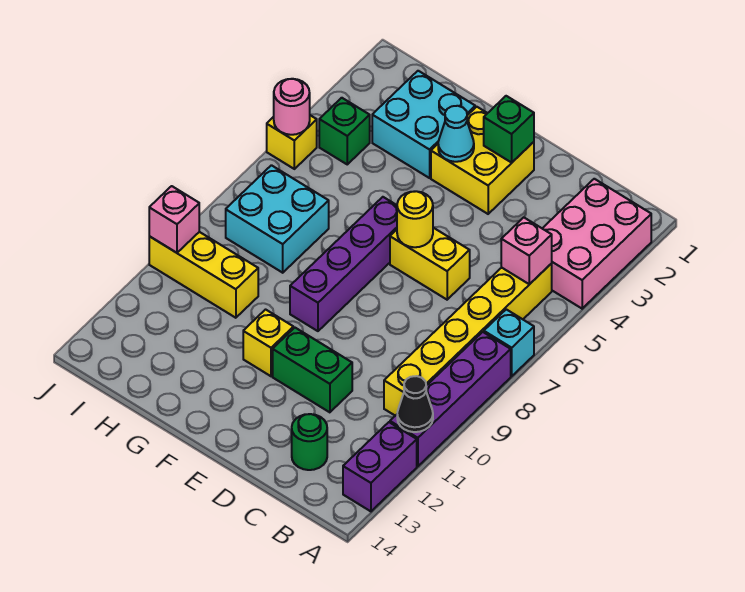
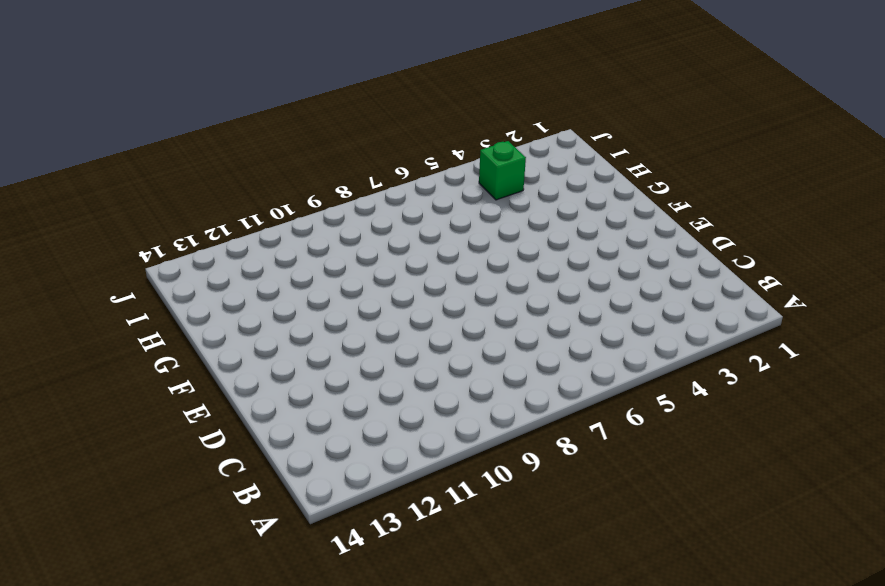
none -> pink 2x3 brick [542,179,651,309]
none -> cyan 1x1 brick [484,309,534,376]
none -> purple 1x4 brick [390,332,511,466]

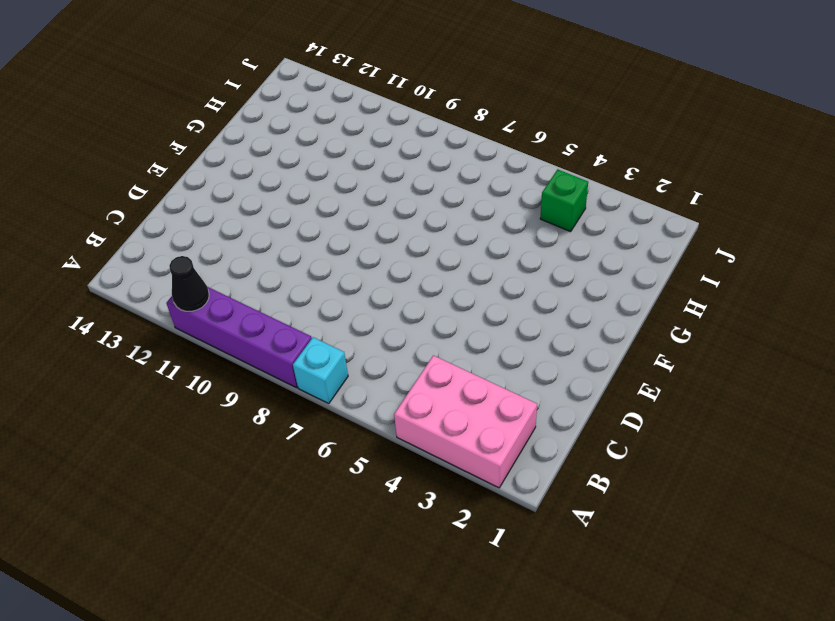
none -> purple 1x2 brick [343,422,417,511]
none -> yellow 1x6 brick [384,264,552,416]
none -> green 1x1 round brick [292,414,327,470]

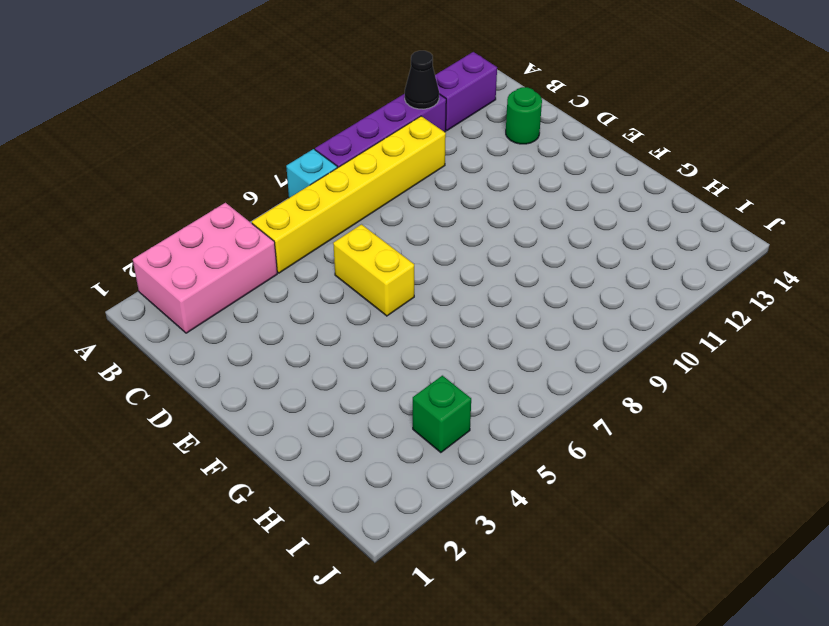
none -> green 1x2 brick [273,328,352,412]
none -> yellow 2x2 brick [431,107,534,214]
none -> purple 1x4 brick [290,197,397,331]

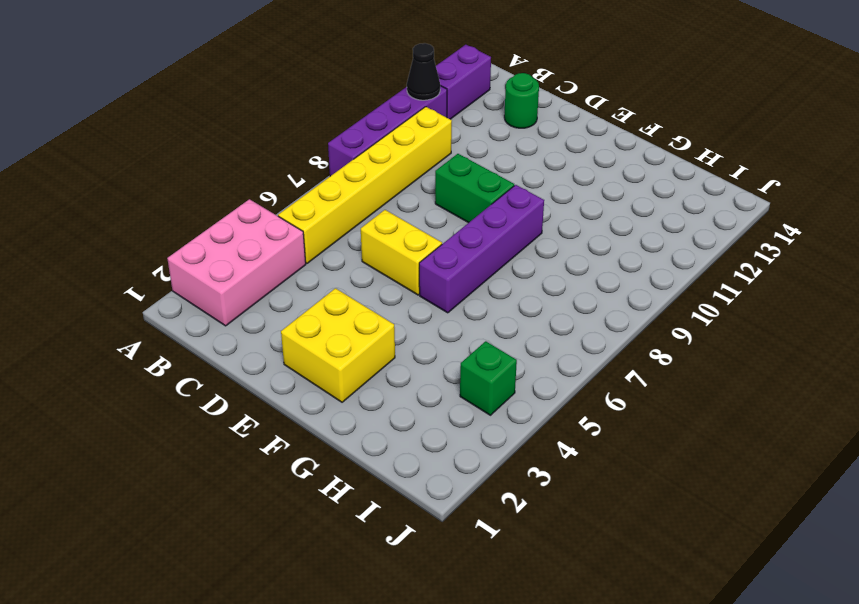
green 1x2 brick [435,154,514,223] -> green 1x2 brick moved to [273,328,352,412]
none -> cyan 1x1 brick [484,309,534,376]
none -> yellow 1x1 brick [243,310,293,376]
none -> cyan 2x2 brick [372,71,475,178]

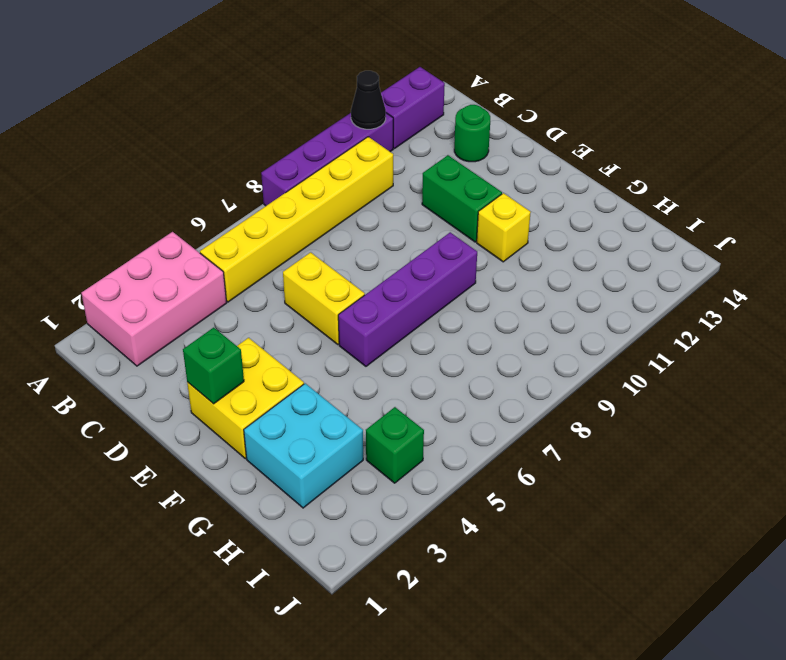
none -> cyan 1x1 brick [484,309,534,376]
none -> cyan 2x2 brick [226,165,329,273]
none -> yellow 1x3 brick [149,232,258,318]

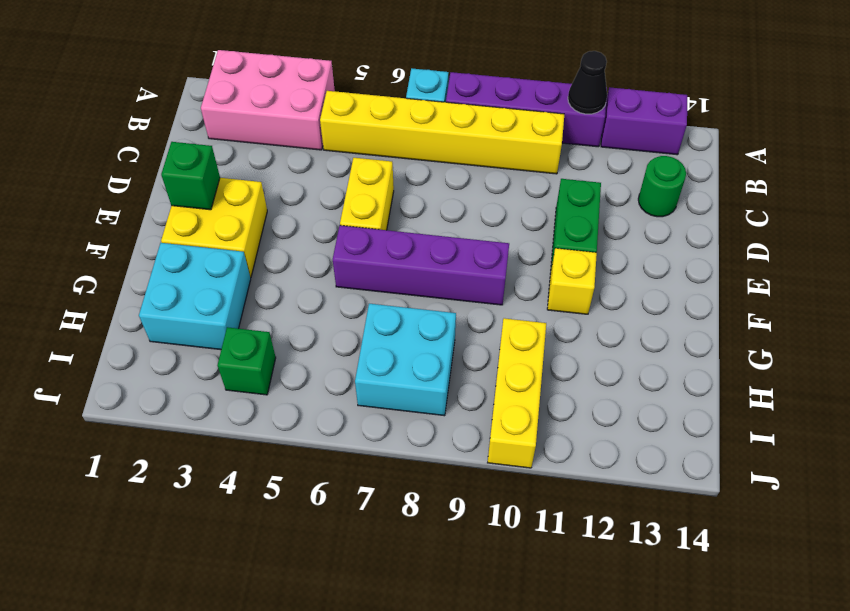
none -> yellow 1x1 brick [267,115,317,169]
none -> pink 1x1 brick [501,218,552,284]
none -> yellow 1x1 round brick [397,191,433,247]

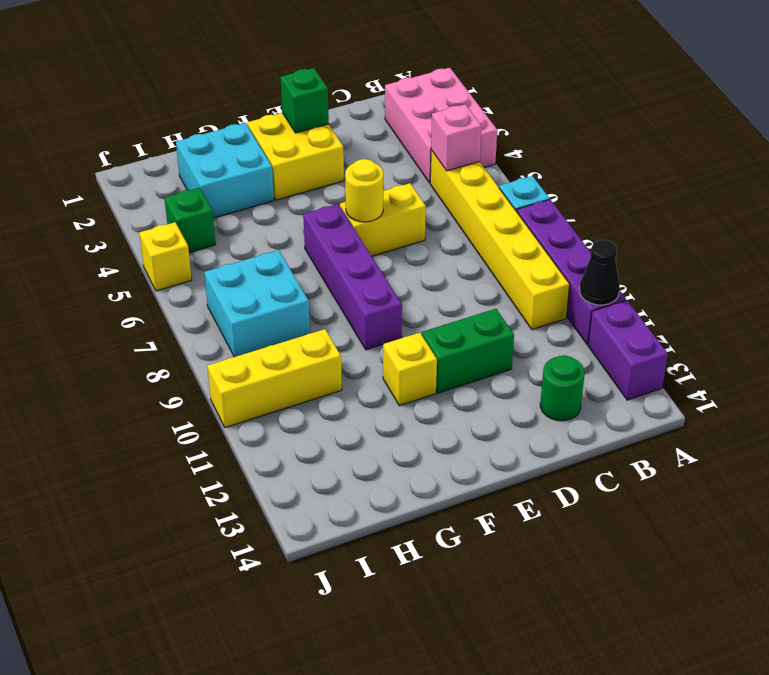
none -> cyan 1x1 cone [438,106,474,162]
none -> pink 1x1 round brick [274,79,310,135]
none -> pink 1x1 brick [149,186,199,253]

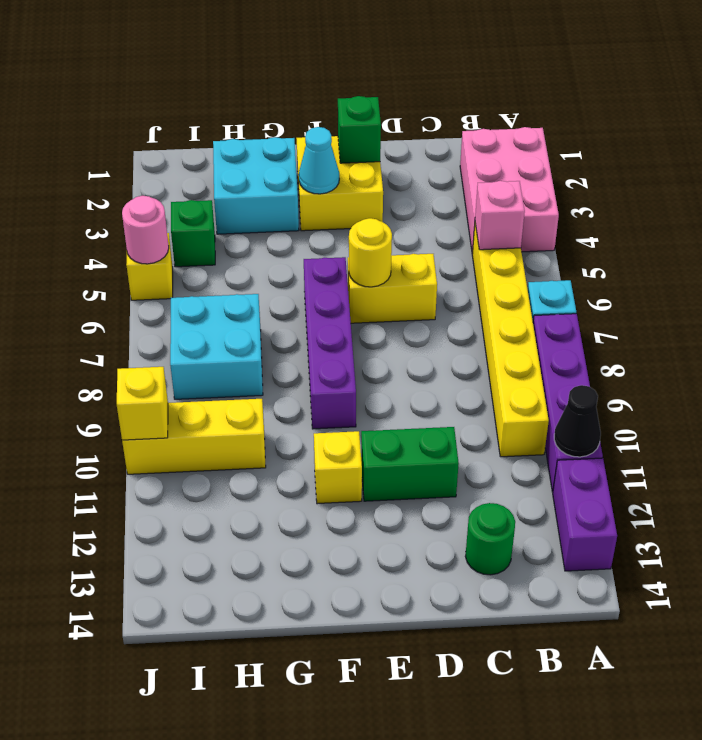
yellow 1x1 brick [117,367,168,440] -> pink 1x1 brick [149,186,199,253]

